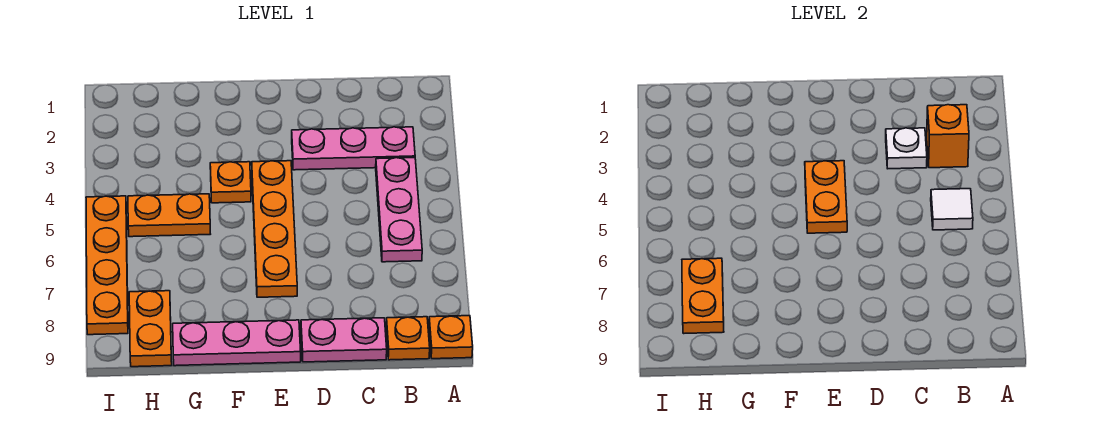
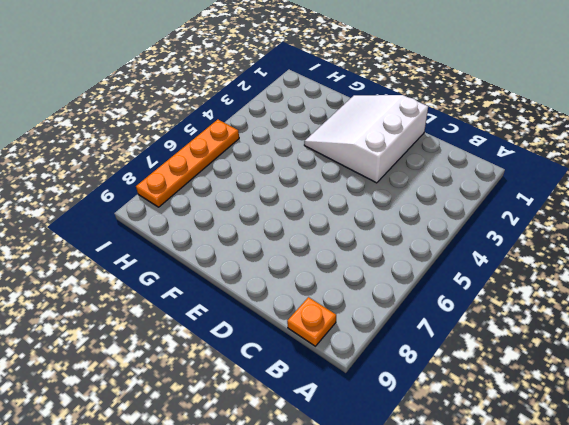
white 3x3 slope [304,95,428,183] -> pink 1x3 plate [292,127,415,170]
none -> orange 1x1 plate [429,316,473,359]
none -> pink 1x3 plate [376,158,422,262]
none -> pink 1x2 plate [301,318,387,362]

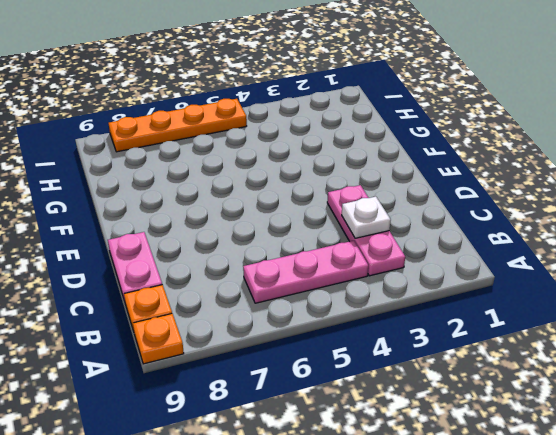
none -> orange 1x4 plate [252,161,297,297]
none -> pink 1x3 plate [173,320,301,366]
none -> orange 1x1 plate [210,162,251,203]

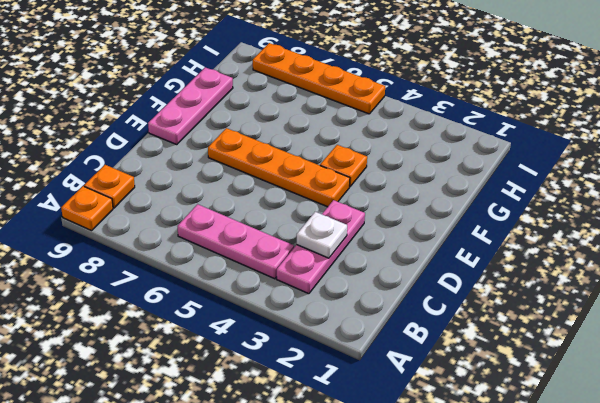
none -> pink 1x2 plate [301,318,387,362]
none -> orange 1x2 plate [128,194,210,237]
none -> orange 1x2 plate [129,291,172,367]

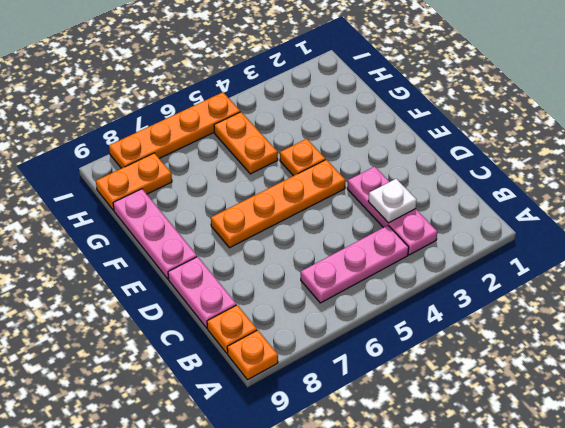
none -> orange 1x1 brick [927,105,969,168]
none -> white 1x1 tile [931,189,973,230]
none -> orange 1x2 plate [805,161,847,233]

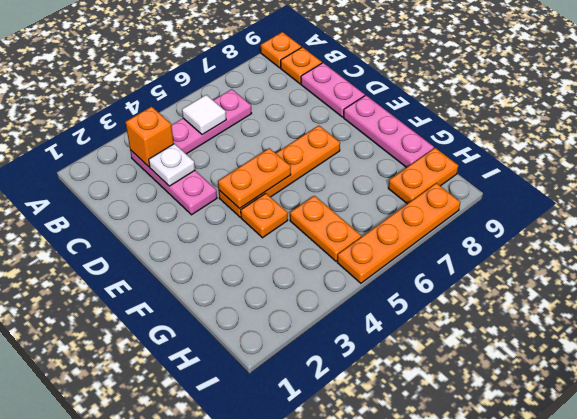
none -> orange 1x2 plate [682,258,724,333]

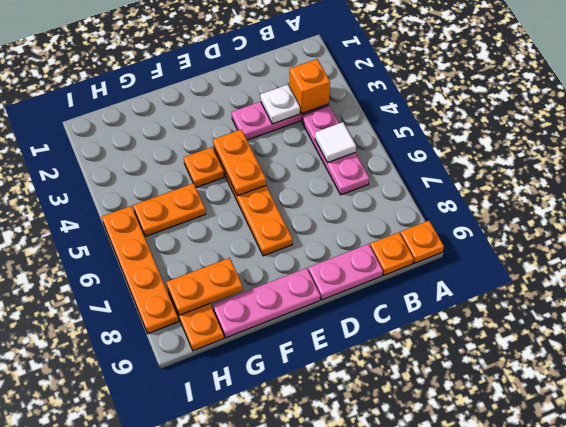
orange 1x2 plate [166,258,243,315] -> orange 1x2 plate turned to [682,258,724,333]

